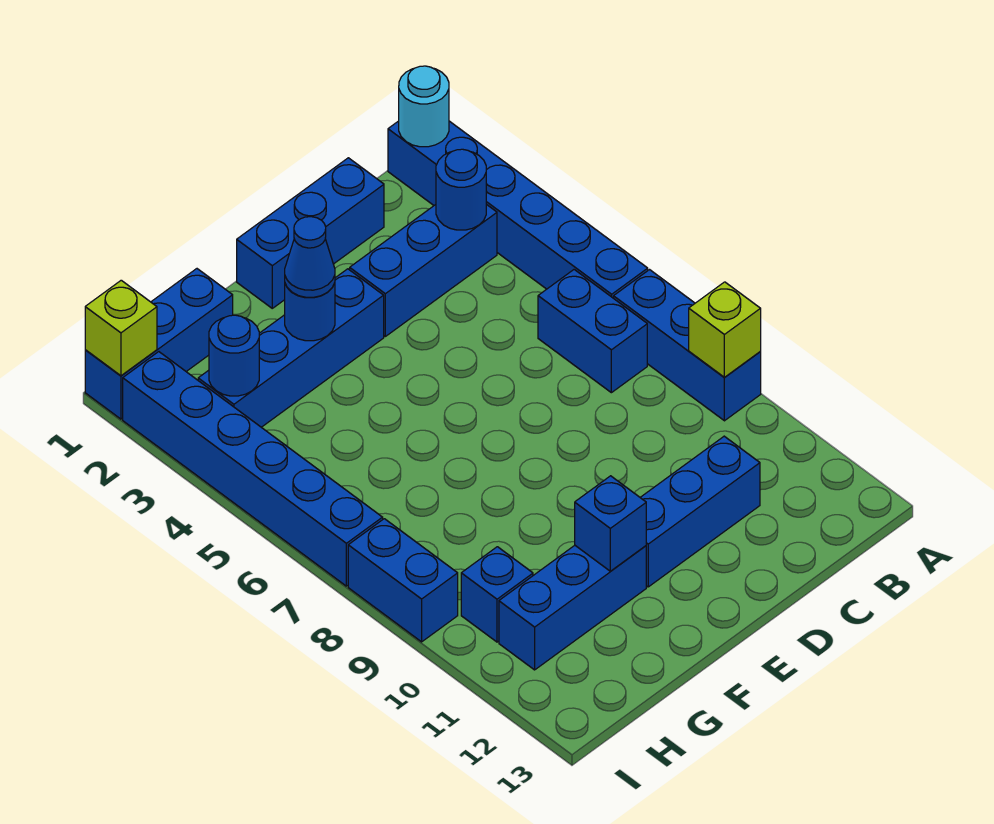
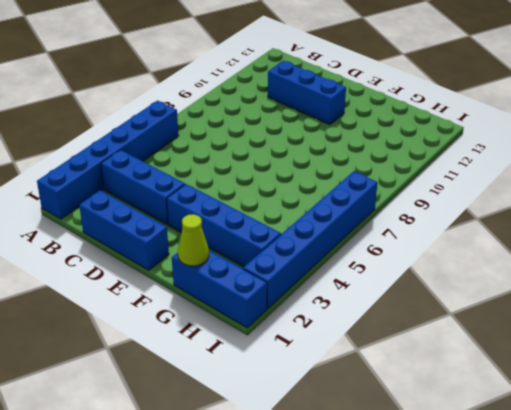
lime 1x1 cone [178,214,209,266] -> none
none -> blue 1x3 brick [614,270,761,421]
none -> blue 1x2 brick [538,270,647,393]
none -> blue 1x3 brick [499,545,646,670]

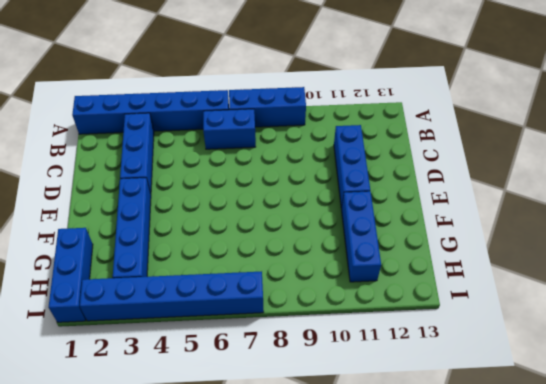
none -> blue 1x3 brick [237,158,384,308]
none -> blue 1x1 brick [461,547,533,642]
none -> blue 1x2 brick [348,519,458,642]

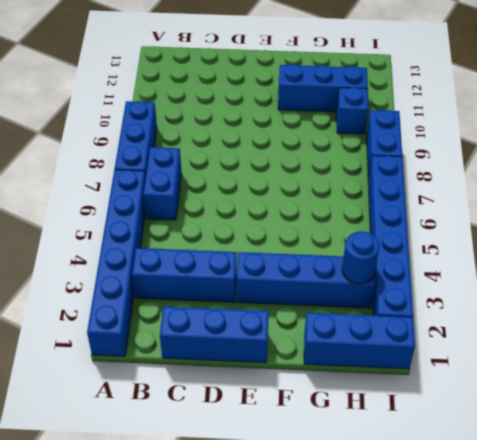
none -> blue 1x3 brick [640,436,760,587]
none -> cyan 1x1 round brick [399,66,449,147]
none -> lime 1x1 brick [689,282,761,378]

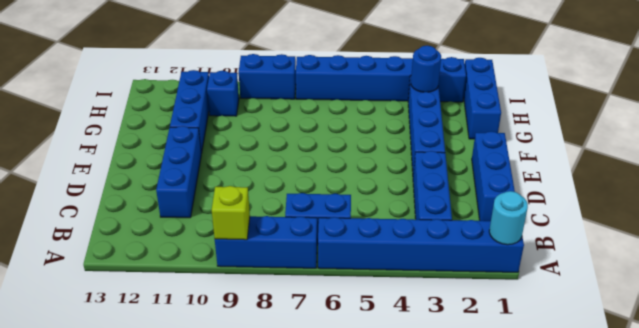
none -> blue 1x1 round brick [436,149,486,230]
none -> blue 1x1 round brick [285,283,335,341]
none -> blue 1x1 brick [575,476,646,571]

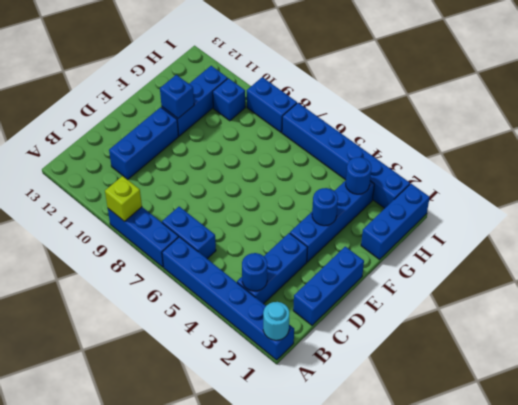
none -> lime 1x1 brick [85,280,157,376]
none -> blue 1x1 cone [285,217,335,297]

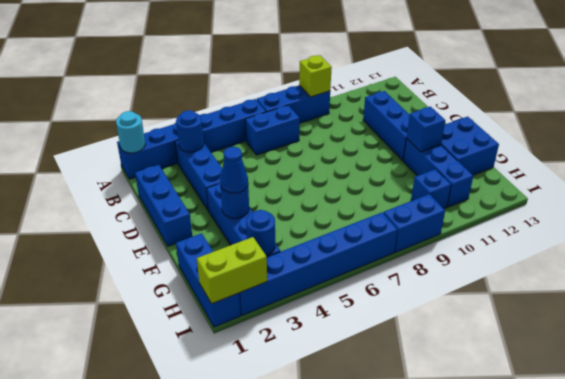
blue 2x2 brick [441,117,499,175] -> none
lime 1x2 brick [197,237,267,304] -> lime 1x1 brick [85,280,157,376]

